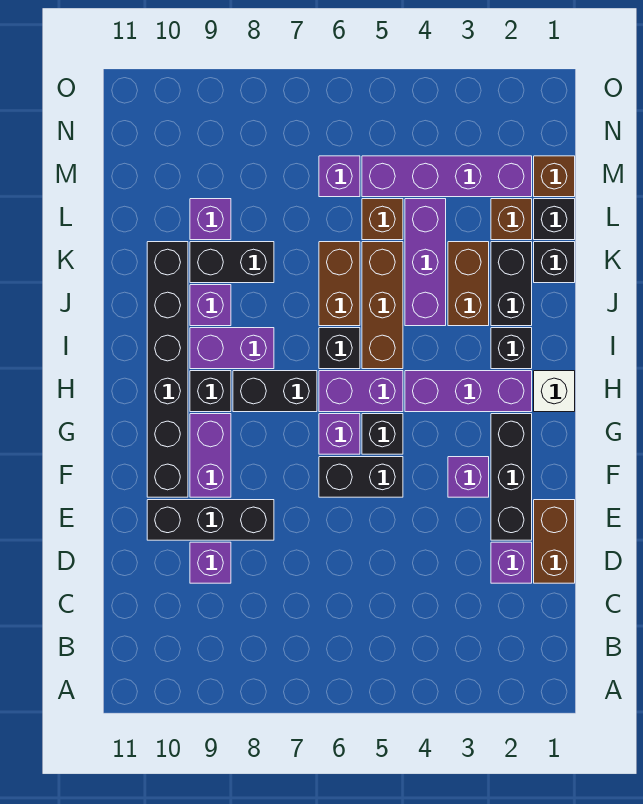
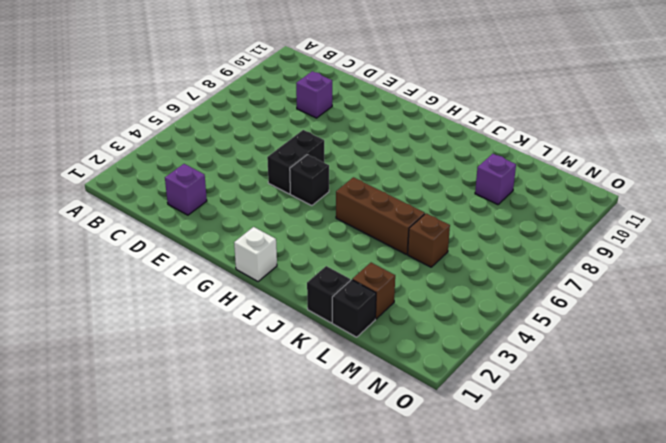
none -> brown 1x2 brick [534,500,575,583]
none -> black 1x3 brick [491,414,532,540]
none -> black 1x3 brick [147,500,274,540]
none -> purple 1x1 brick [448,457,489,497]

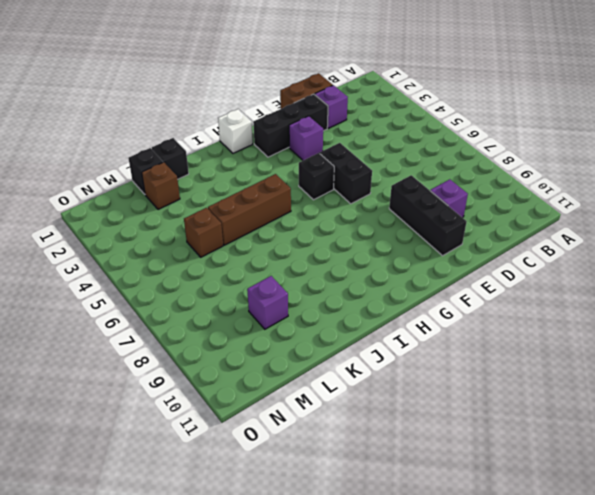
none -> purple 1x2 brick [190,414,231,497]
none -> black 1x6 brick [147,242,188,497]
none -> purple 1x1 brick [319,414,360,454]
none -> purple 1x3 brick [405,371,532,412]

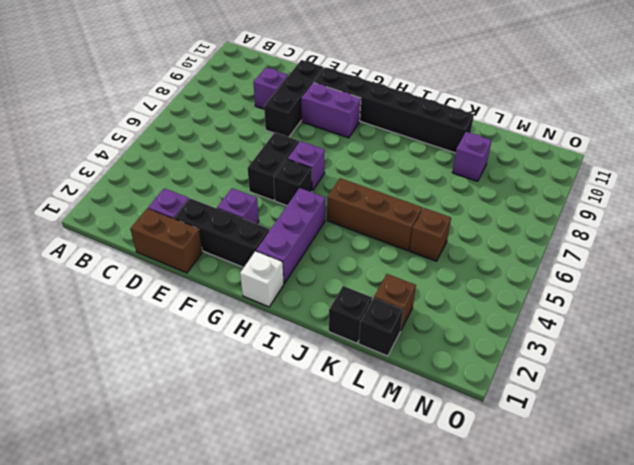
none -> purple 1x2 brick [319,371,403,412]
none -> black 1x2 brick [233,371,317,412]
none -> black 1x1 brick [190,371,231,412]
none -> black 1x1 brick [491,328,532,369]

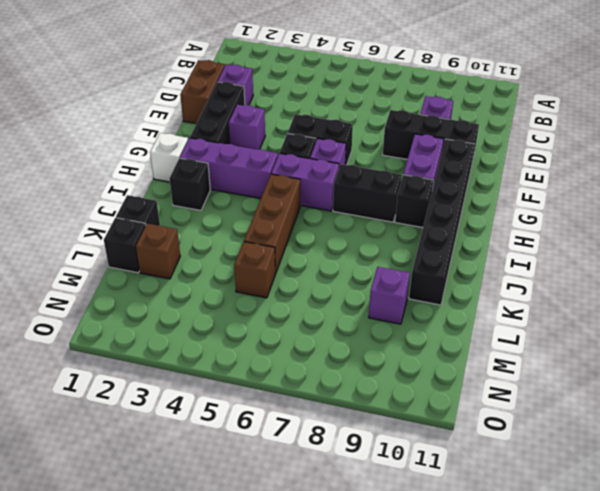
none -> black 1x1 brick [319,328,360,369]
none -> purple 1x2 brick [190,328,274,369]
none -> black 1x2 brick [491,242,532,326]
none -> brown 1x2 brick [448,242,489,326]

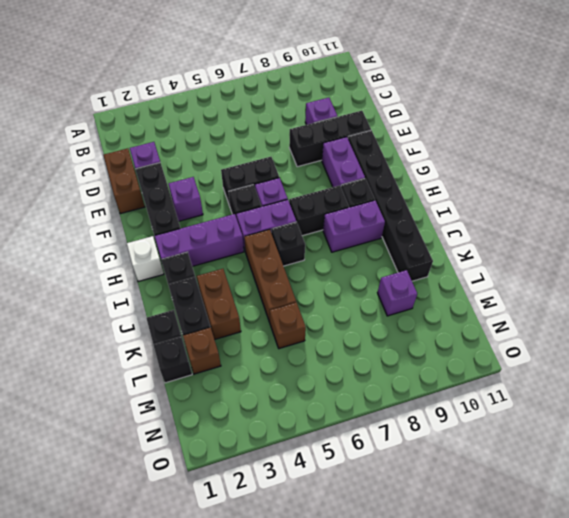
none -> purple 1x3 brick [405,199,446,326]
none -> brown 1x2 brick [319,242,360,326]
none -> purple 1x1 brick [190,285,231,326]
none -> black 1x2 brick [190,242,274,283]

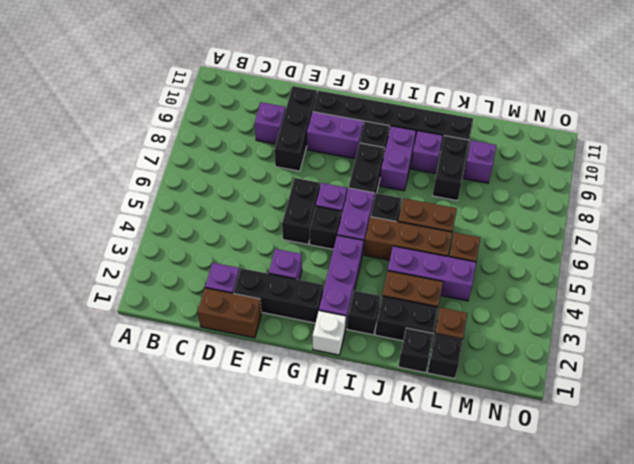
none -> brown 1x1 brick [534,156,575,197]
none -> purple 1x4 brick [362,156,532,197]
none -> purple 1x1 brick [319,156,360,197]

